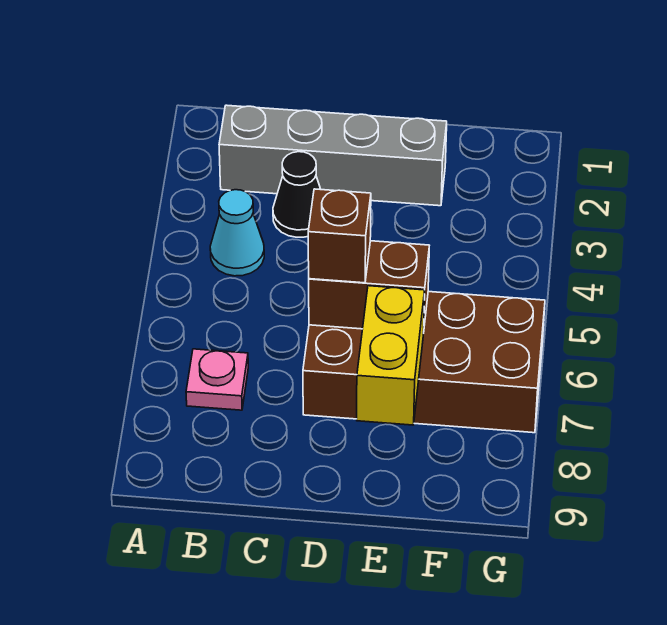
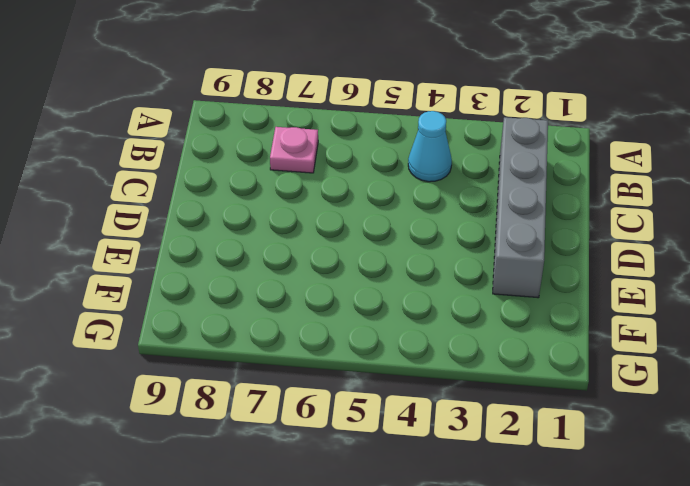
none -> black 1x1 cone [273,152,321,237]
none -> brown 2x4 brick [303,292,545,433]

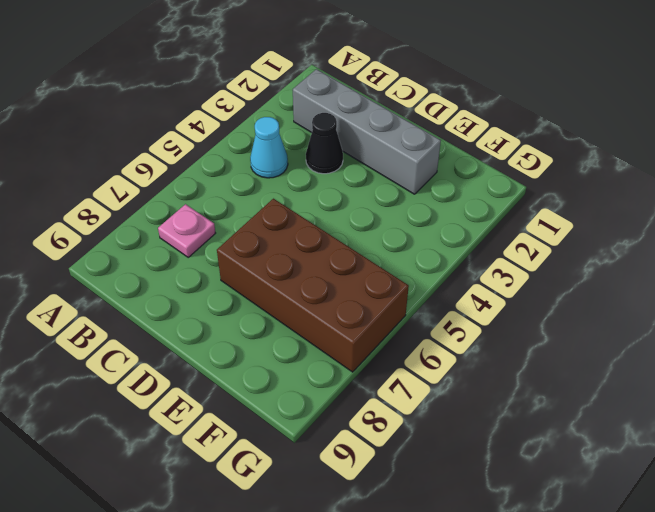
none -> brown 1x2 brick [309,241,429,333]
none -> yellow 1x2 brick [357,286,425,425]

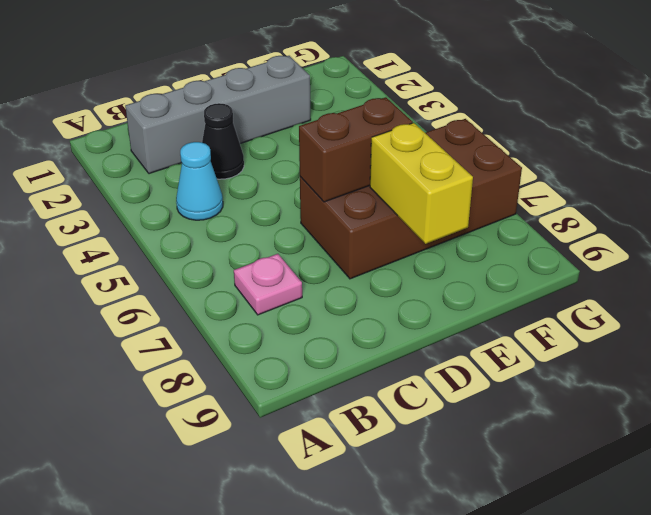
none -> brown 1x1 brick [308,189,371,283]

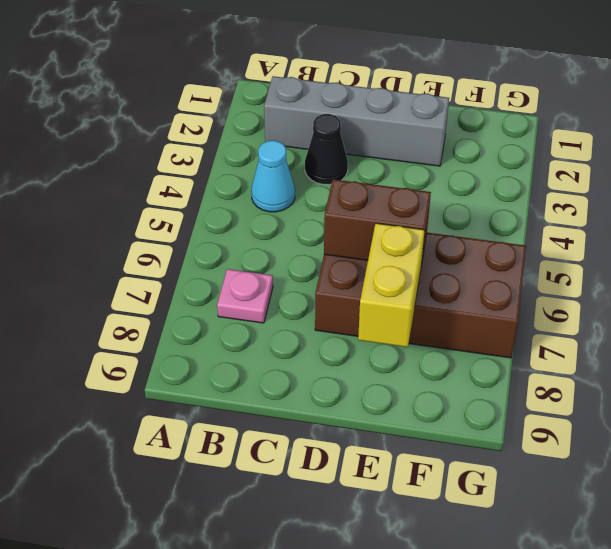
none -> brown 1x1 brick [308,189,371,283]

